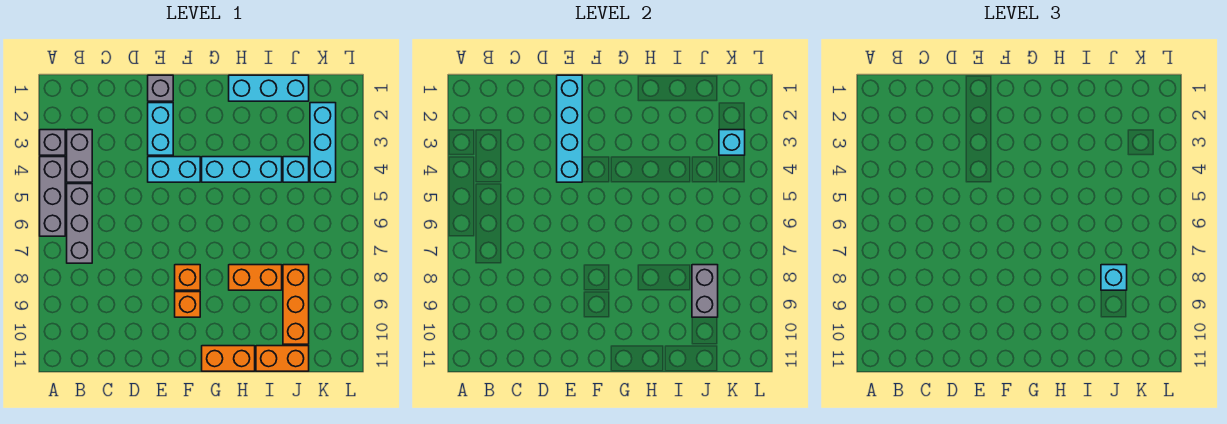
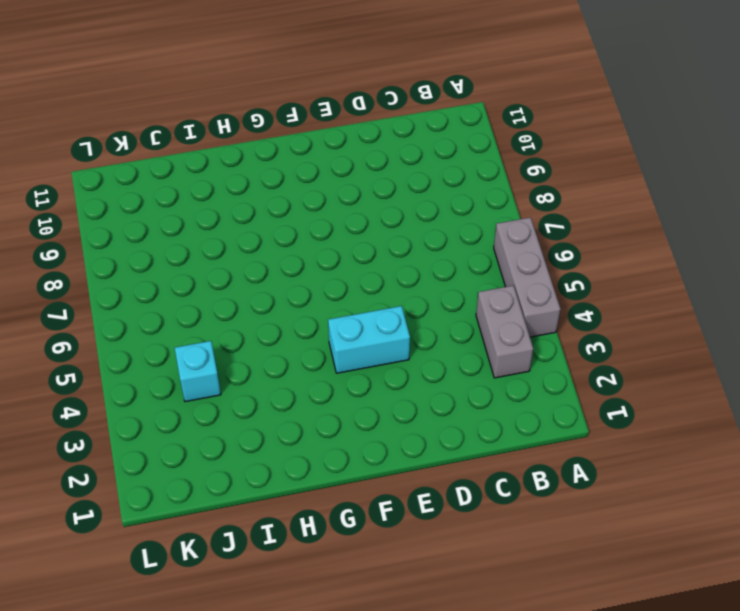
none -> grey 1x1 brick [40,130,65,155]
none -> grey 1x3 brick [67,184,92,263]
none -> grey 1x1 brick [148,75,173,101]

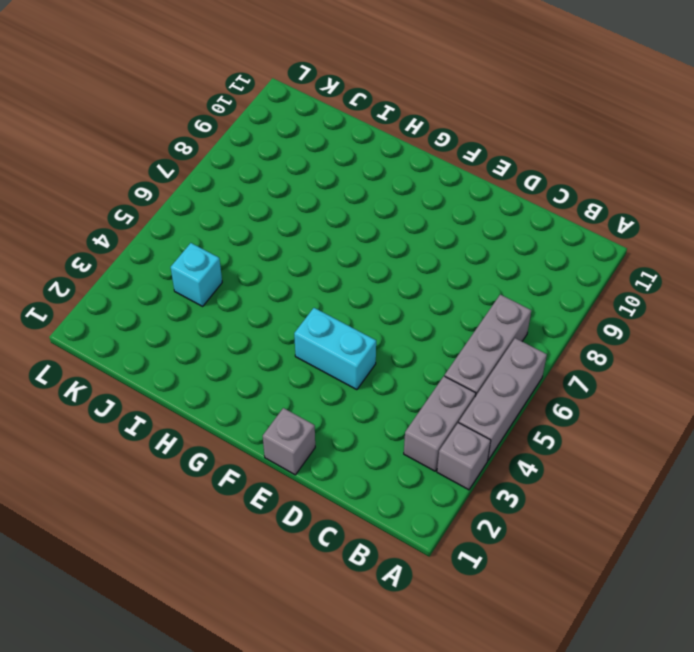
none -> cyan 1x2 brick [148,103,173,155]
none -> orange 1x1 brick [175,265,200,290]
none -> orange 1x1 brick [175,292,200,317]

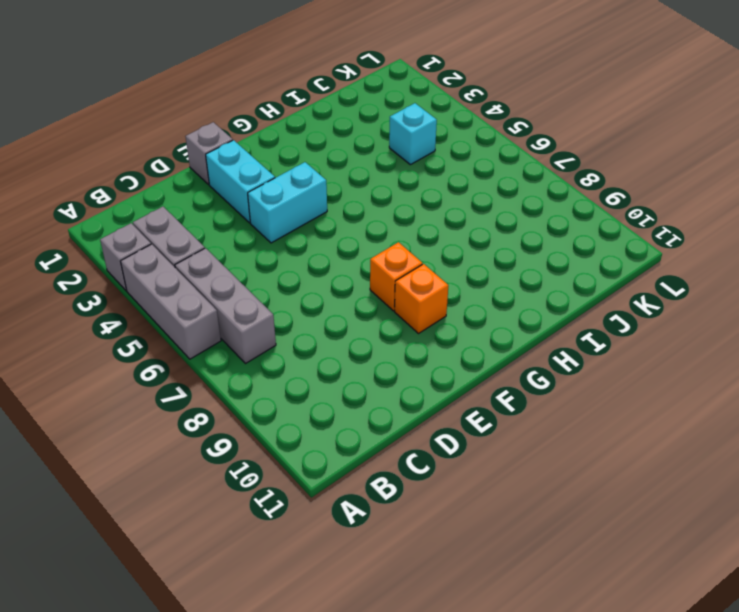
none -> cyan 1x3 brick [202,157,282,182]
none -> orange 1x2 brick [202,346,255,371]
none -> cyan 1x3 brick [229,75,309,101]

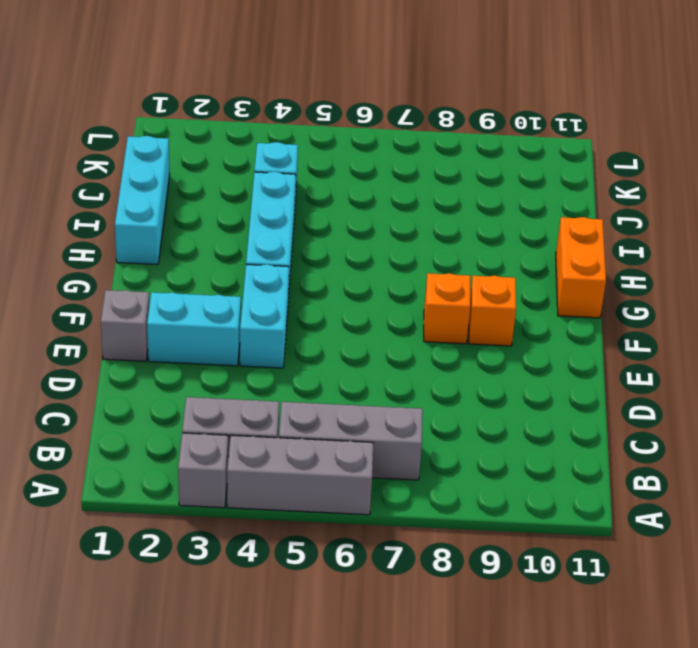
none -> orange 1x2 brick [229,265,282,290]
none -> orange 1x2 brick [256,346,309,371]
none -> orange 1x3 brick [283,265,309,344]

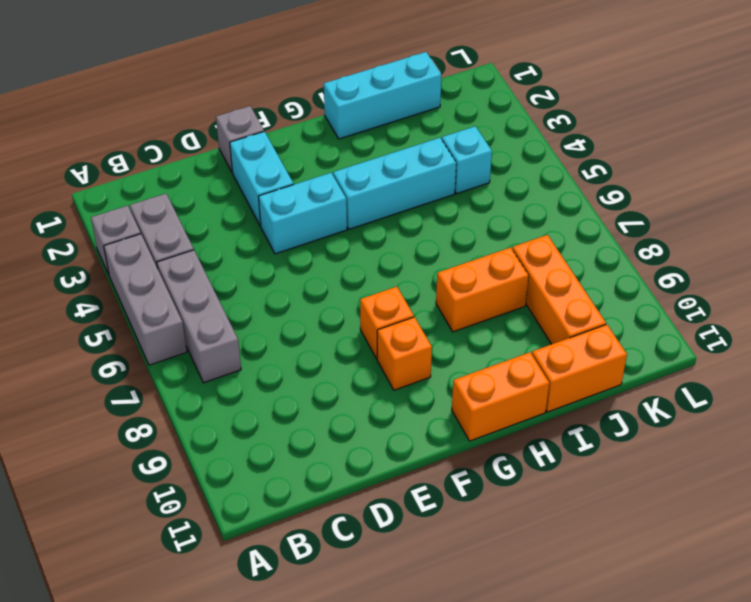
none -> cyan 1x3 brick [310,103,336,182]
none -> cyan 1x4 brick [557,75,582,182]
none -> grey 1x2 brick [692,265,718,317]

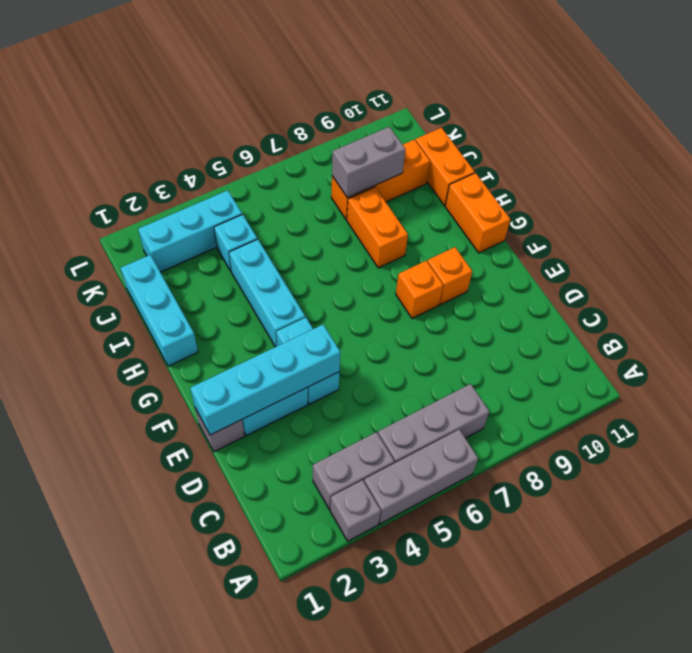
none -> cyan 1x1 brick [719,130,745,155]
none -> cyan 1x1 brick [1101,265,1127,290]

